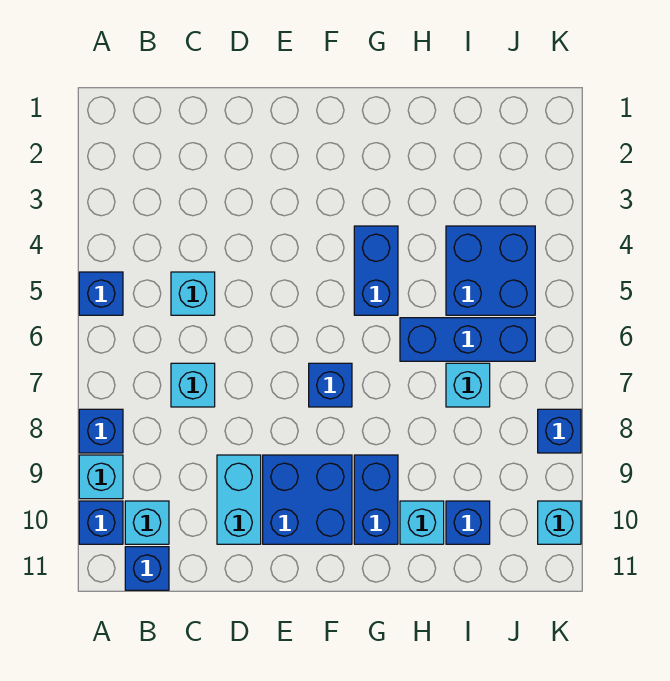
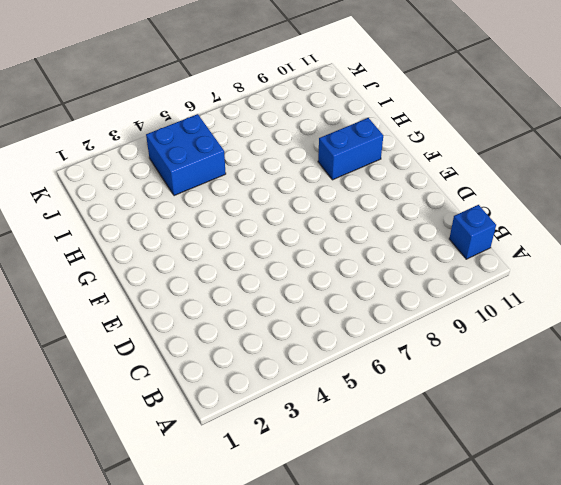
none -> blue 1x1 brick [79,272,123,315]
none -> blue 1x1 brick [79,409,123,453]
none -> cyan 1x1 brick [79,455,123,499]

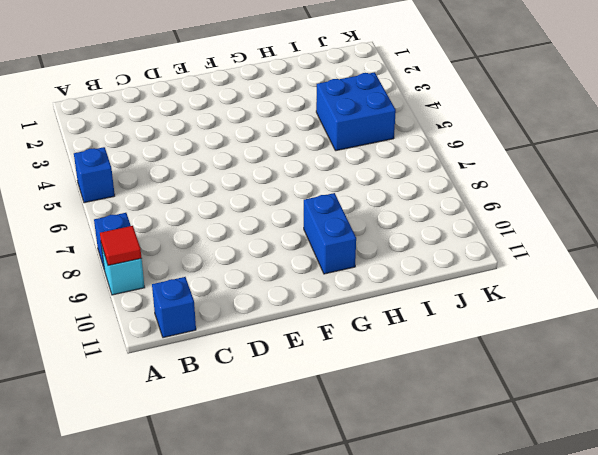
red 1x1 tile [100,226,141,266] -> none
none -> blue 1x1 brick [79,501,123,544]
none -> cyan 1x1 brick [125,501,169,544]
none -> cyan 1x1 brick [171,272,215,315]

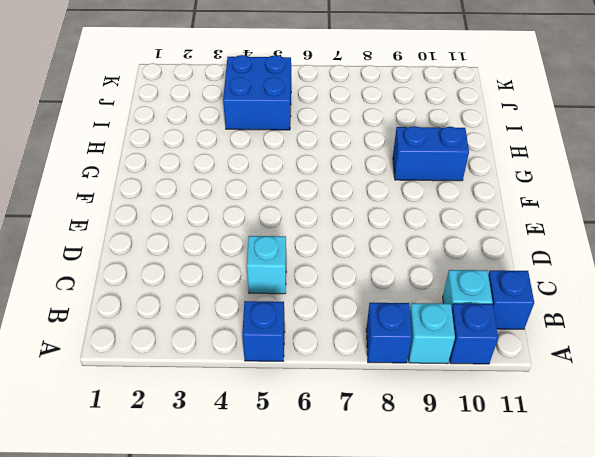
none -> cyan 1x1 brick [171,363,215,407]
none -> cyan 1x2 brick [217,455,261,544]
none -> blue 2x2 brick [263,455,352,544]

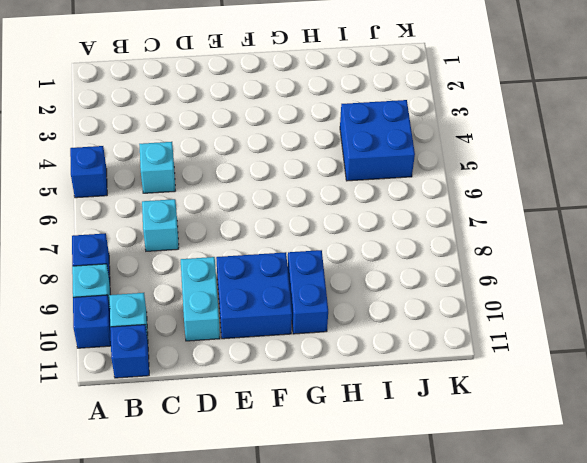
none -> blue 1x1 brick [309,363,352,407]
none -> blue 1x2 brick [354,226,398,315]
none -> blue 1x3 brick [400,318,535,361]

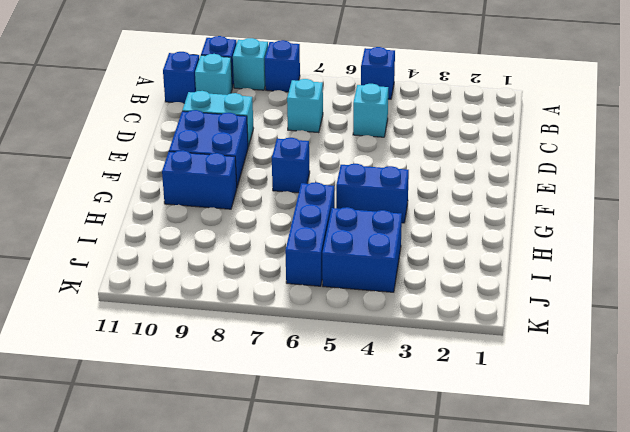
none -> cyan 1x1 brick [400,501,444,544]
none -> cyan 1x1 brick [446,363,490,407]
none -> blue 1x1 brick [446,501,490,544]

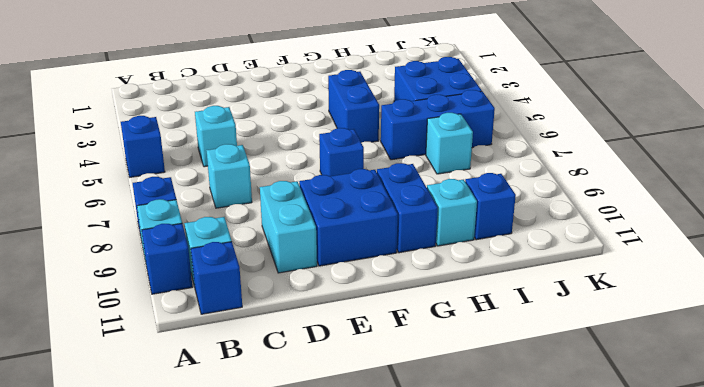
none -> blue 1x1 brick [538,409,581,453]
none -> cyan 1x1 brick [538,501,581,544]

